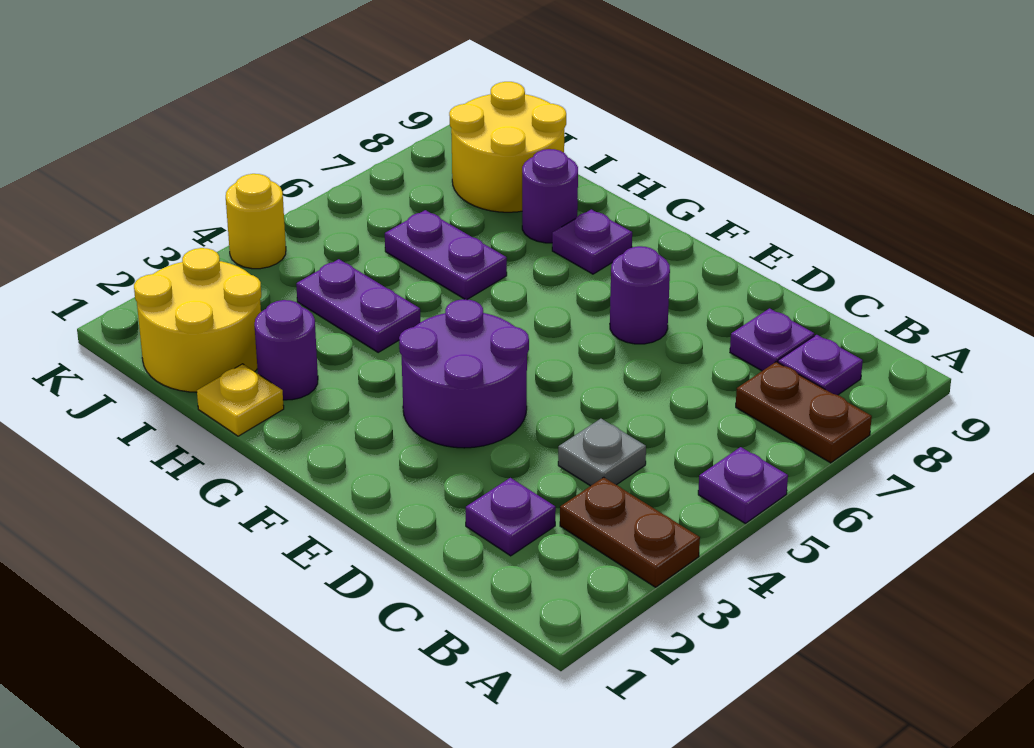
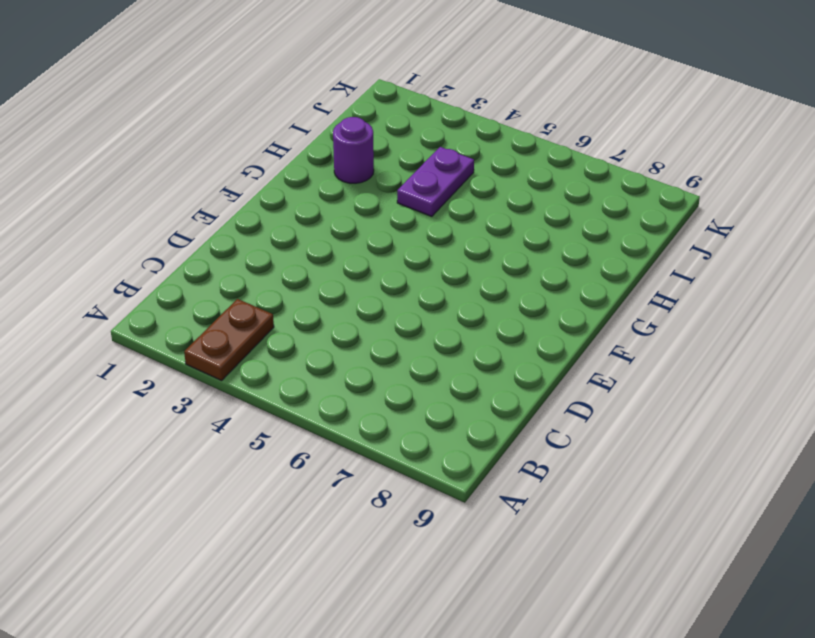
none -> purple 1x1 plate [698,447,788,523]
none -> brown 1x2 plate [736,362,872,463]
none -> purple 1x1 plate [778,335,863,395]

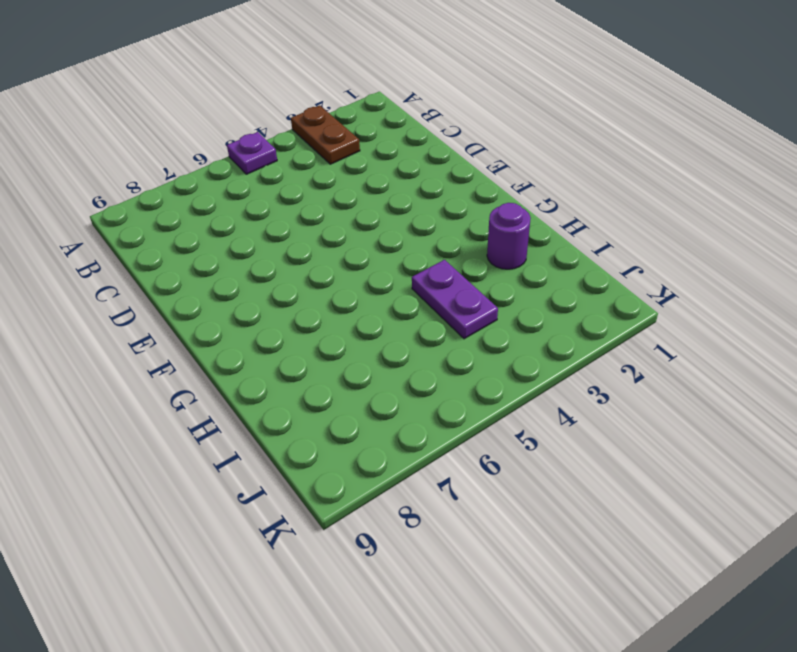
none -> brown 1x2 plate [736,362,872,463]
none -> purple 1x1 plate [778,335,863,395]
none -> purple 1x1 plate [466,478,556,556]

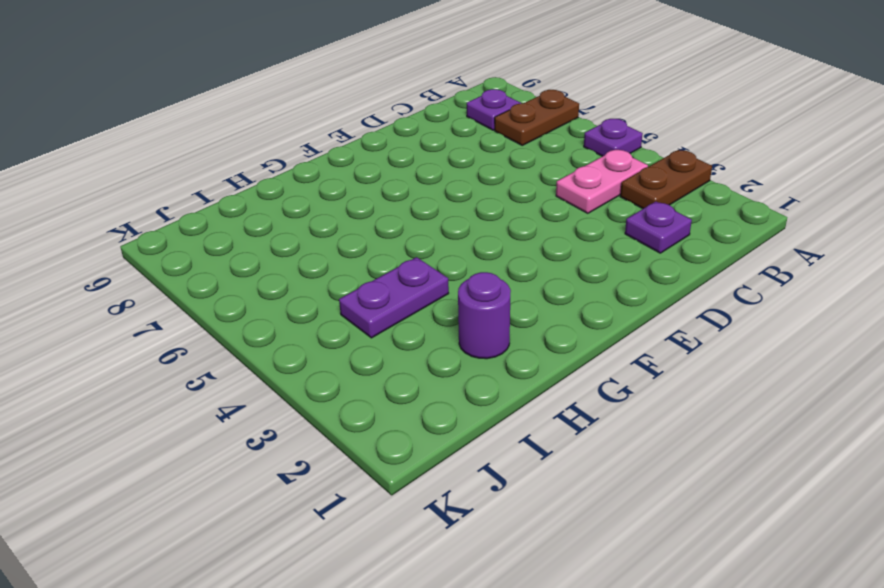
pink 1x2 plate [556,149,648,213] -> grey 1x1 plate [558,419,646,486]
none -> purple 1x1 plate [730,308,814,371]
none -> purple 2x2 round brick [399,299,529,448]
none -> purple 1x1 round brick [610,246,670,344]

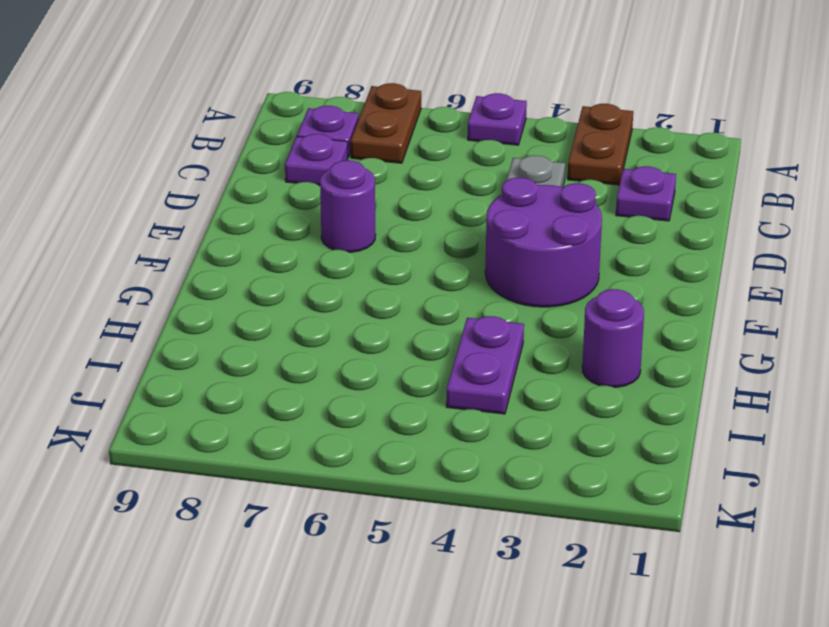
none -> purple 1x1 plate [552,209,632,274]
none -> yellow 1x1 plate [197,364,284,436]
none -> purple 1x2 plate [385,210,507,300]

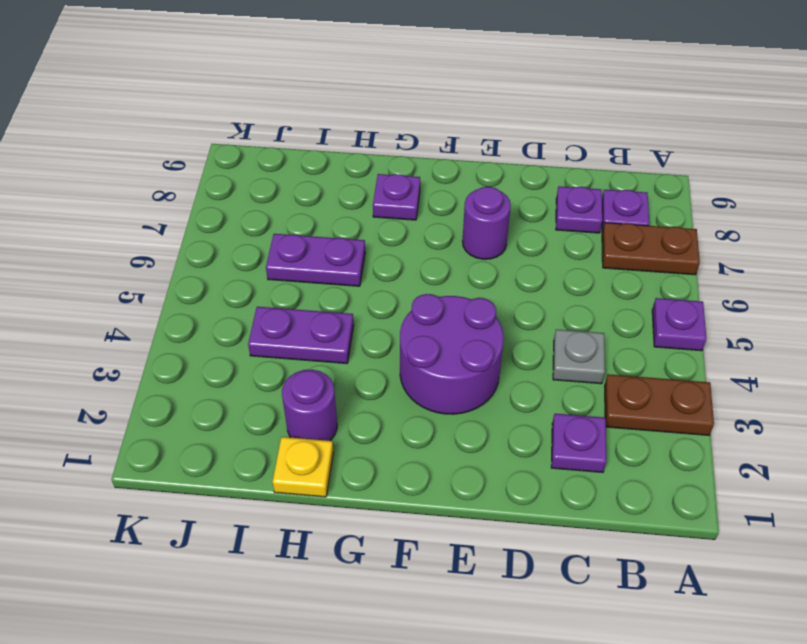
none -> purple 1x1 round brick [522,149,578,243]
none -> yellow 2x2 round brick [134,248,261,392]
none -> yellow 2x2 round brick [449,82,566,212]

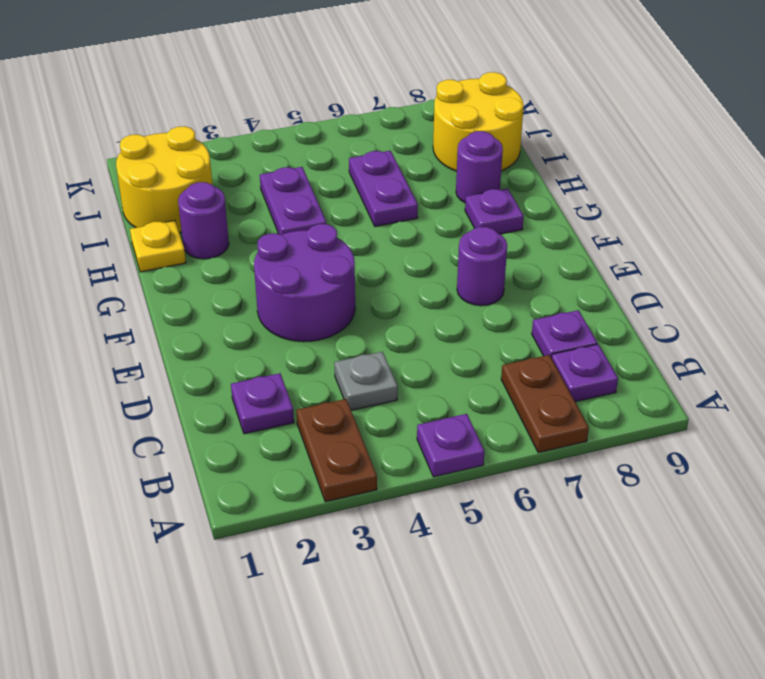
none -> yellow 1x1 round brick [226,174,286,269]

